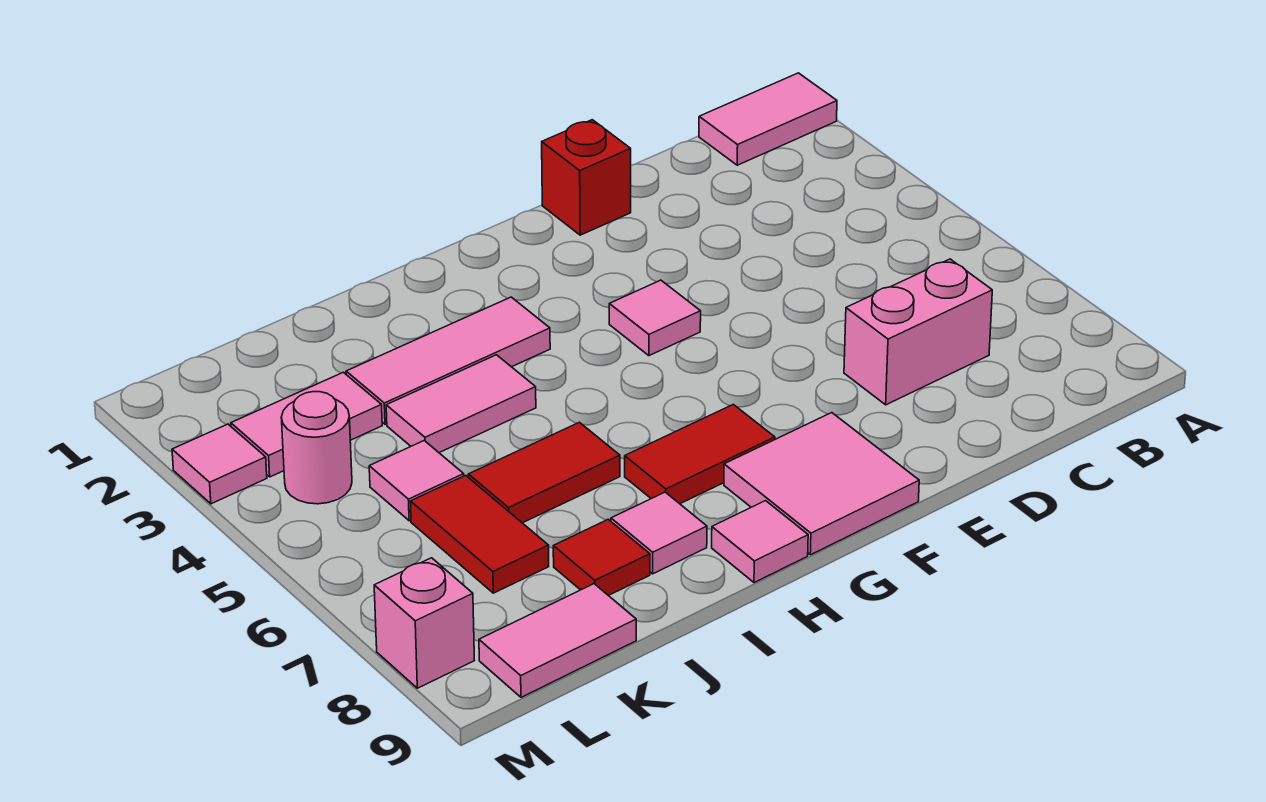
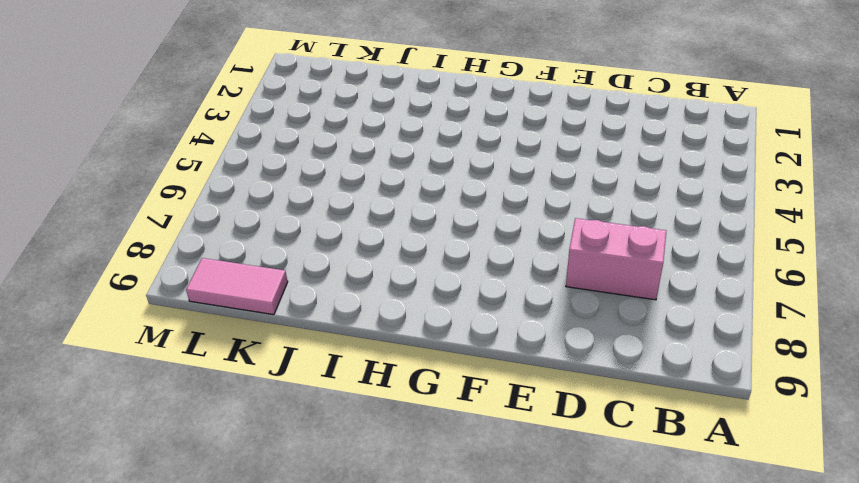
none -> pink 1x2 tile [699,73,837,165]
none -> red 1x1 brick [542,120,631,235]
none -> pink 1x1 tile [609,280,701,356]

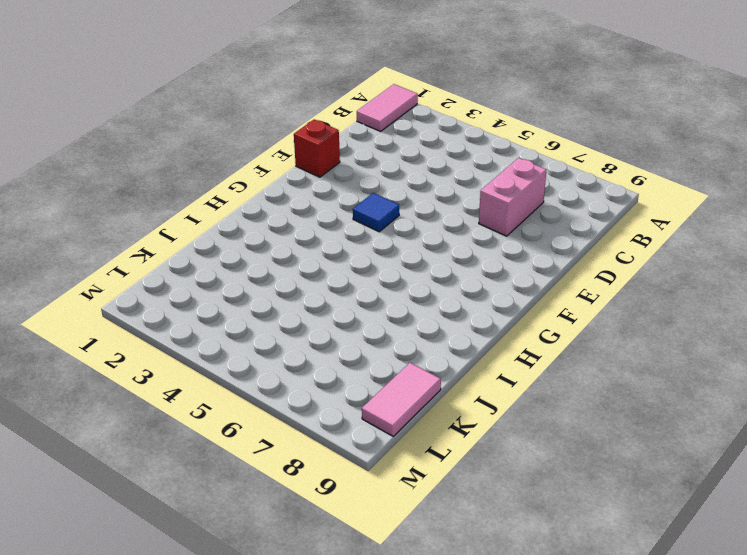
blue 1x1 tile [353,193,399,232] -> pink 1x1 tile [609,280,701,356]
none -> pink 2x2 tile [724,413,919,555]
none -> red 1x2 tile [625,404,775,504]
none -> pink 1x3 tile [346,297,550,424]

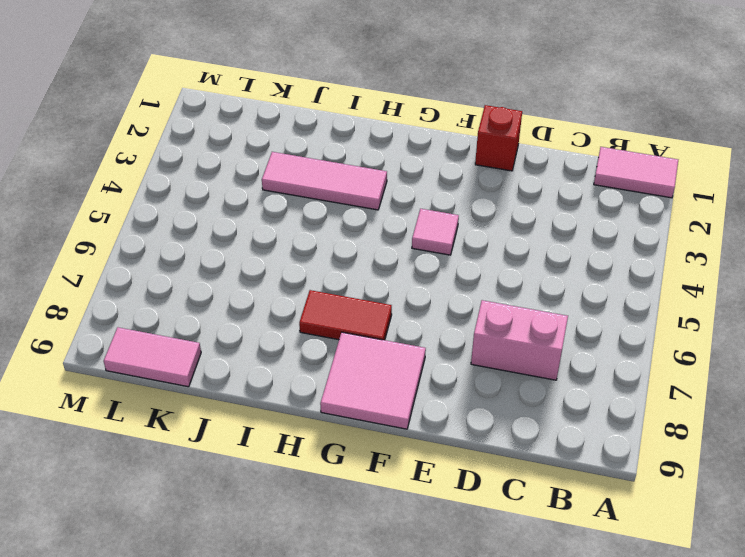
none -> pink 1x1 tile [712,501,808,583]
none -> pink 1x2 tile [386,355,536,453]
none -> red 1x2 tile [468,422,620,523]

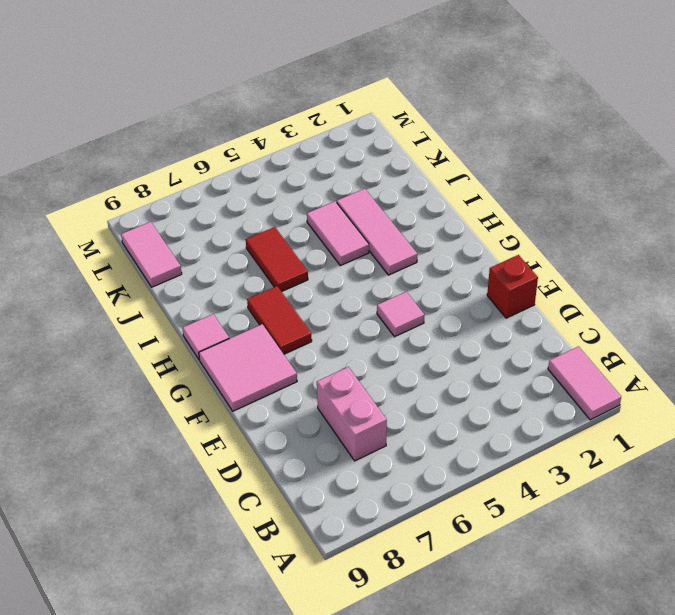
none -> pink 1x1 tile [611,492,707,574]
none -> red 1x1 tile [553,519,650,596]
none -> pink 1x2 tile [231,372,382,477]

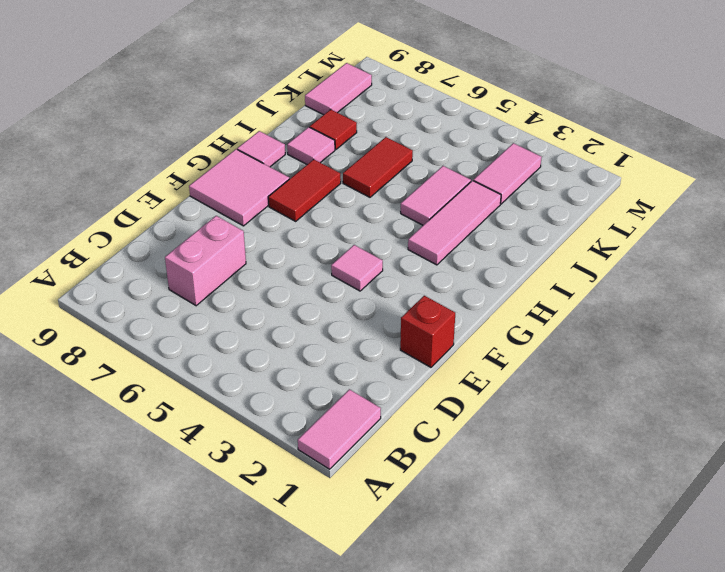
none -> pink 1x1 tile [369,441,464,521]
none -> red 1x2 tile [410,475,549,593]
none -> pink 1x1 round brick [281,392,352,504]

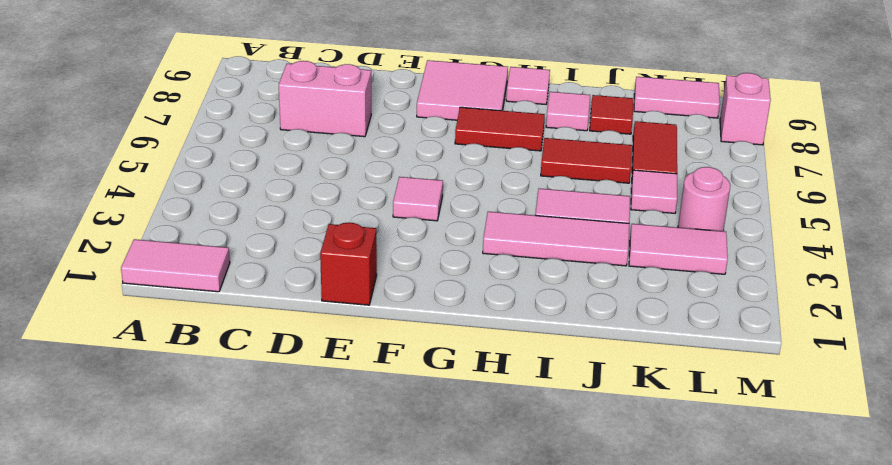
none -> pink 1x1 tile [172,424,267,504]

